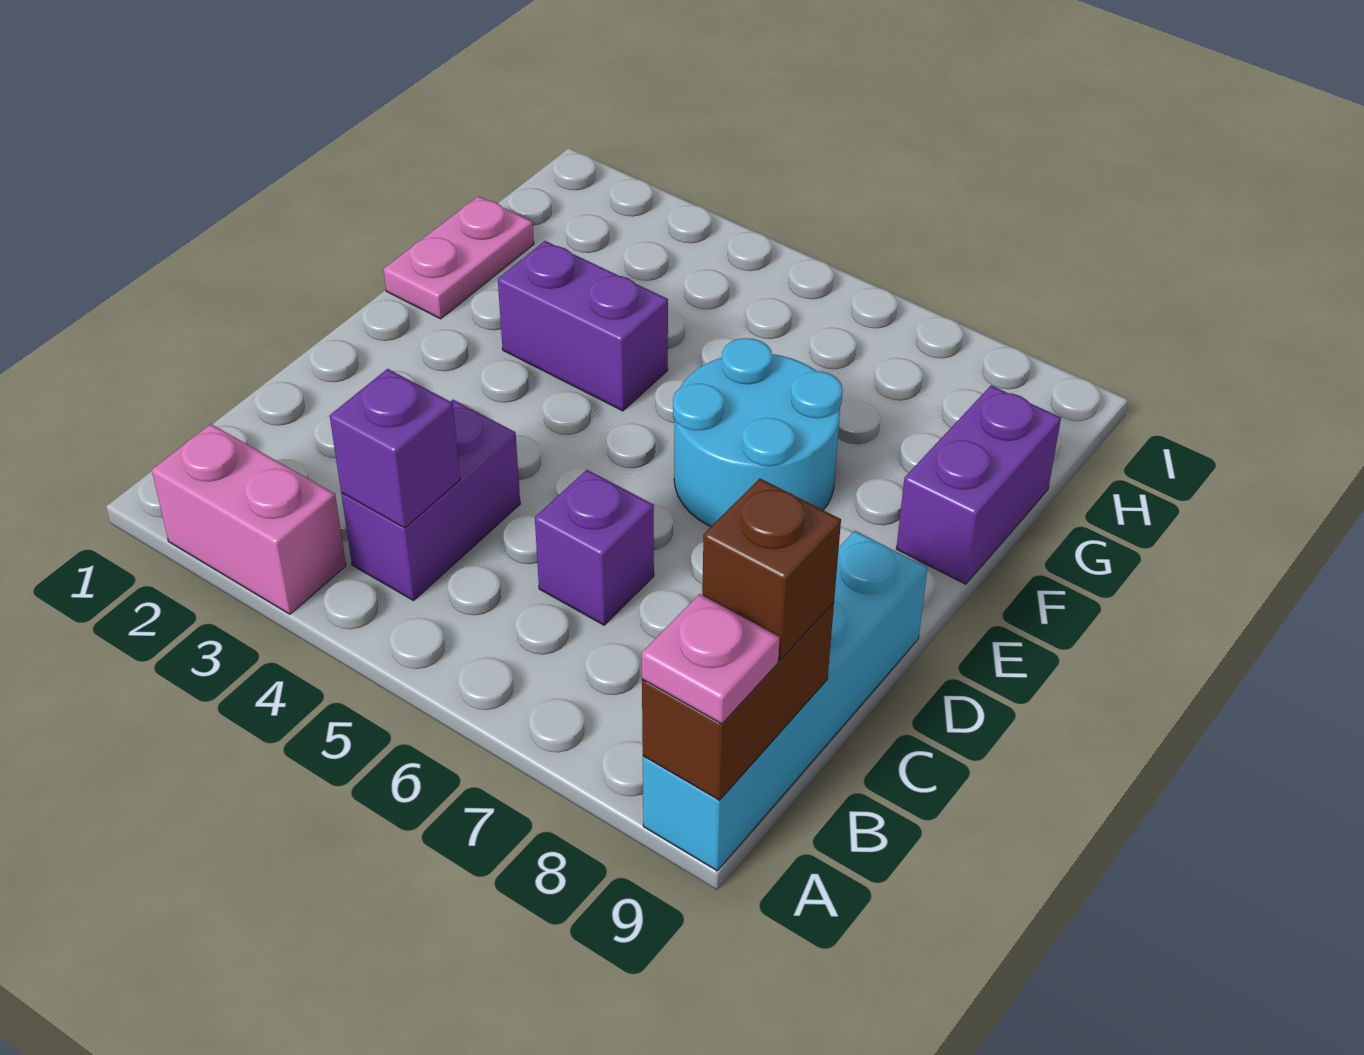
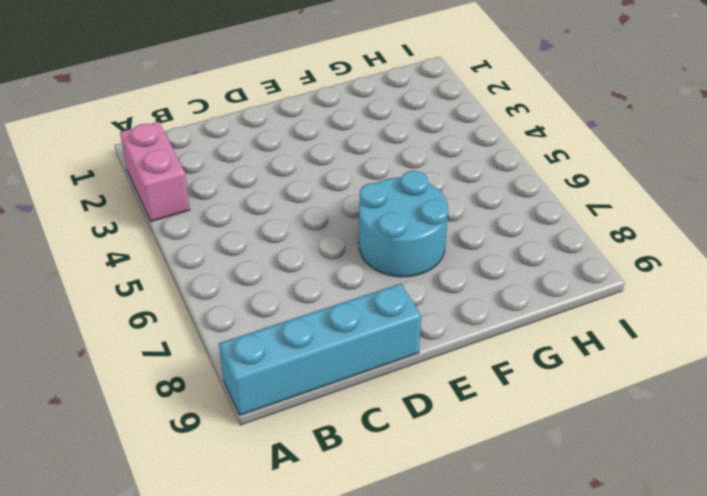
none -> purple 1x2 brick [341,400,520,601]
none -> purple 1x1 brick [535,470,654,625]
none -> pink 1x2 plate [384,196,534,319]

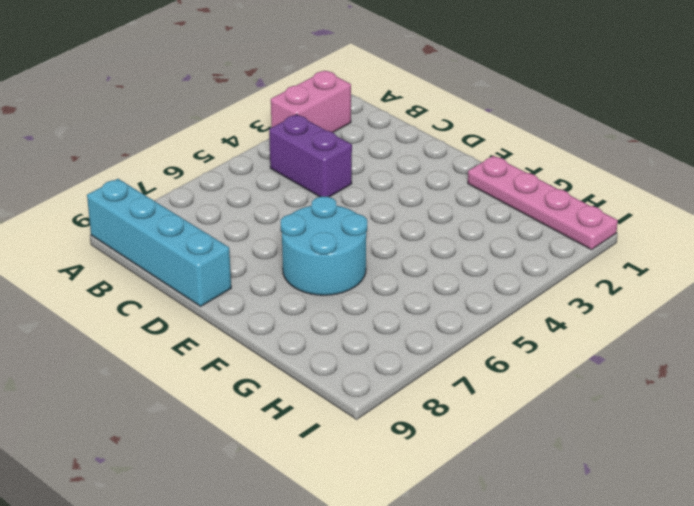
pink 1x4 plate [468,156,618,250] -> pink 1x2 plate [384,196,534,319]
none -> purple 1x1 brick [535,470,654,625]
none -> purple 1x2 brick [498,241,668,411]
none -> purple 1x2 brick [896,386,1061,584]

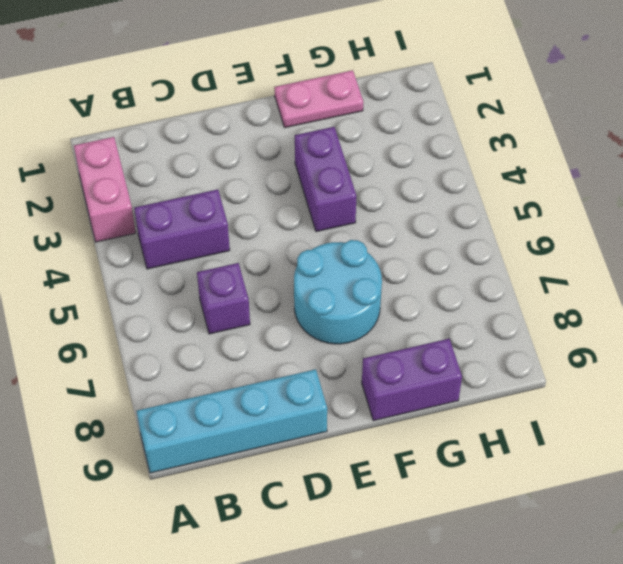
none -> brown 1x2 brick [642,603,834,800]
none -> purple 1x1 brick [330,369,460,528]
none -> pink 1x1 plate [642,594,780,724]

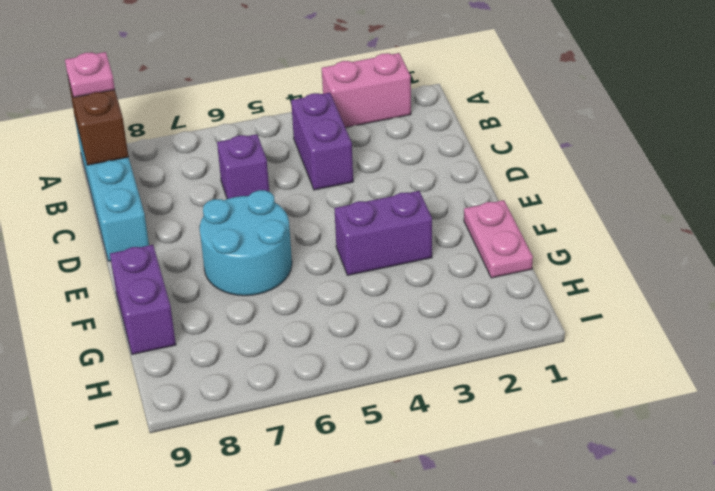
none -> purple 1x1 brick [330,369,460,528]
none -> brown 1x1 brick [702,479,841,660]

